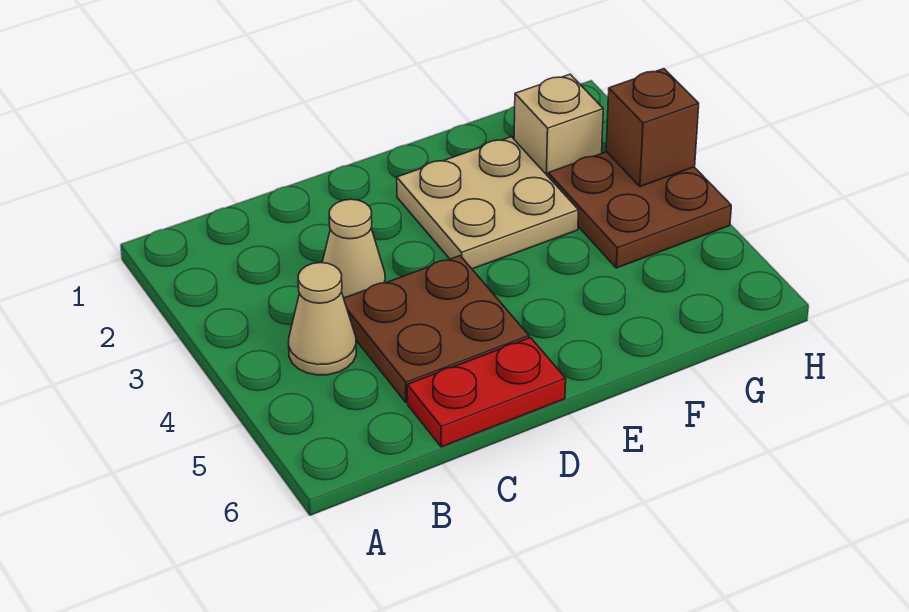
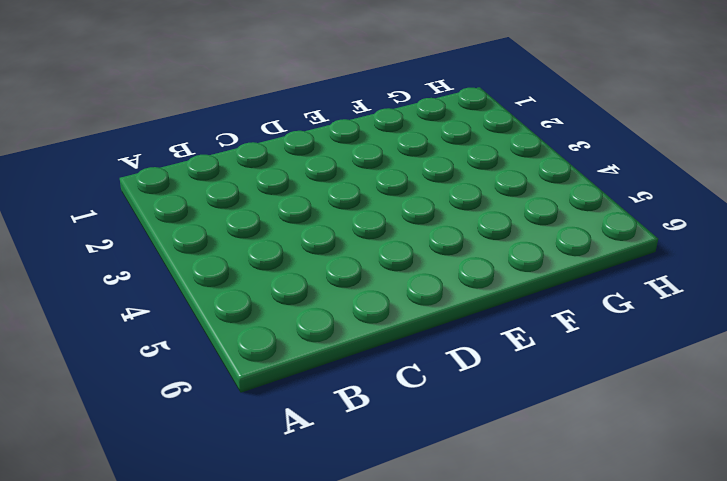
none -> tan 1x1 cone [289,263,356,375]
none -> tan 1x1 cone [322,199,385,298]

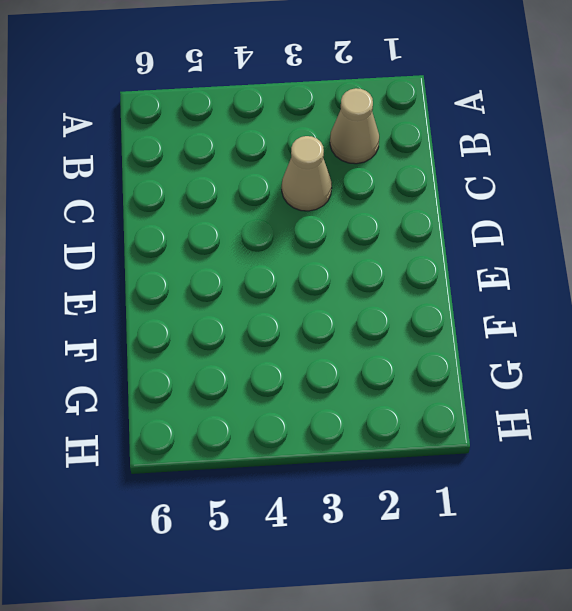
tan 1x1 cone [330,88,379,164] -> tan 1x1 cone moved to [289,263,356,375]
none -> brown 2x2 plate [344,256,529,403]
none -> red 1x2 plate [407,338,566,447]

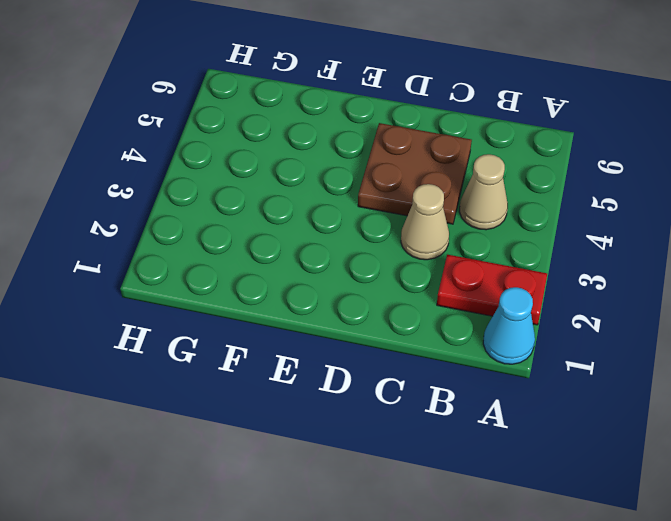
cyan 1x1 cone [483,287,535,364] -> none
red 1x2 plate [437,255,547,325] -> red 1x2 plate moved to [407,338,566,447]
none -> tan 2x2 plate [397,137,578,269]
none -> tan 1x1 brick [514,74,603,176]

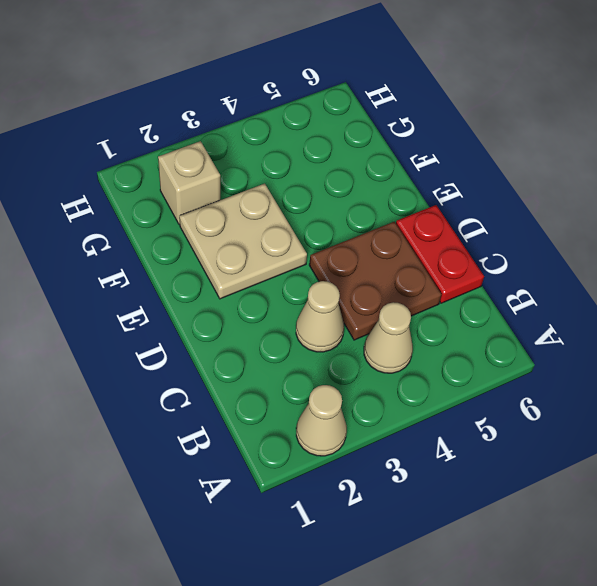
tan 1x1 cone [296,385,347,456] -> none
none -> brown 2x2 plate [548,152,731,268]
none -> brown 1x1 brick [606,69,699,187]

